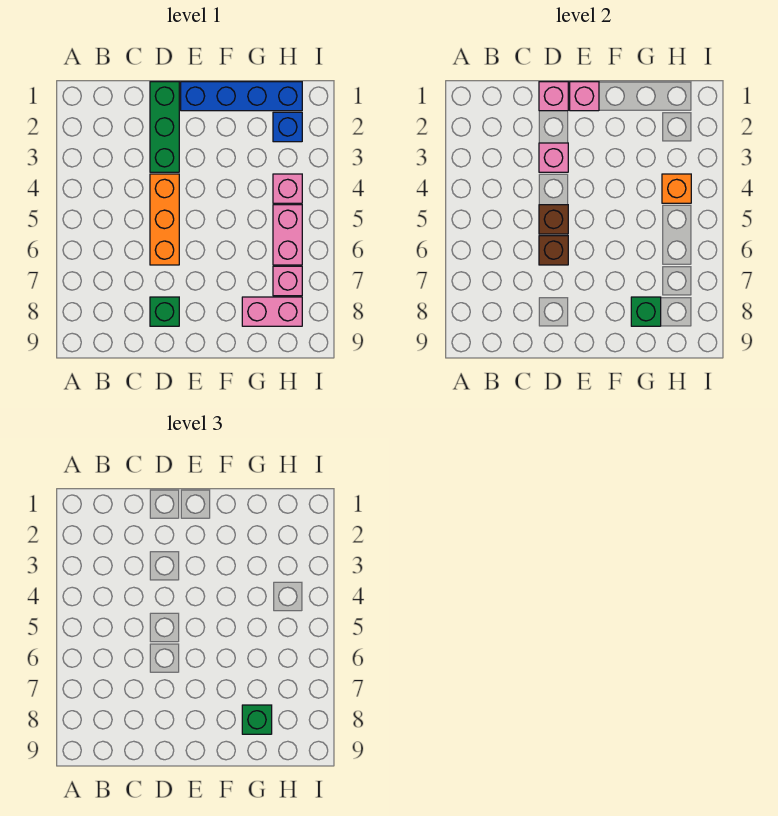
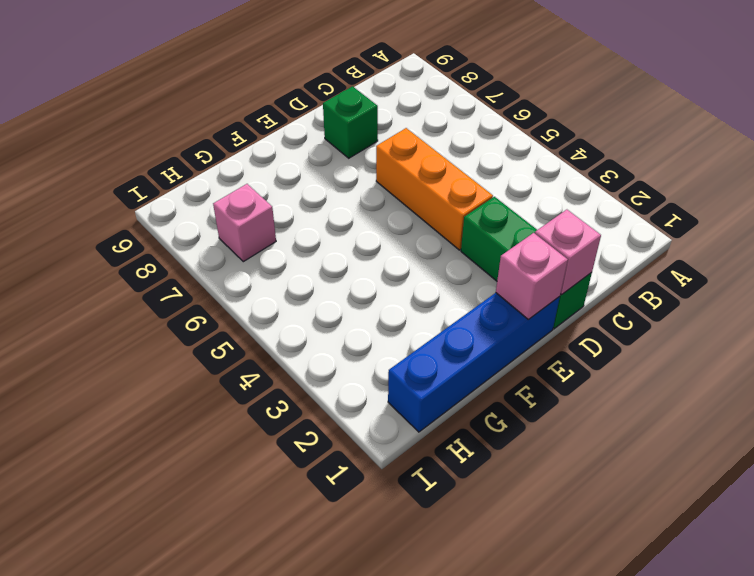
none -> pink 1x2 brick [242,297,302,326]
none -> blue 1x1 brick [273,112,302,142]
none -> pink 1x1 brick [273,174,302,203]

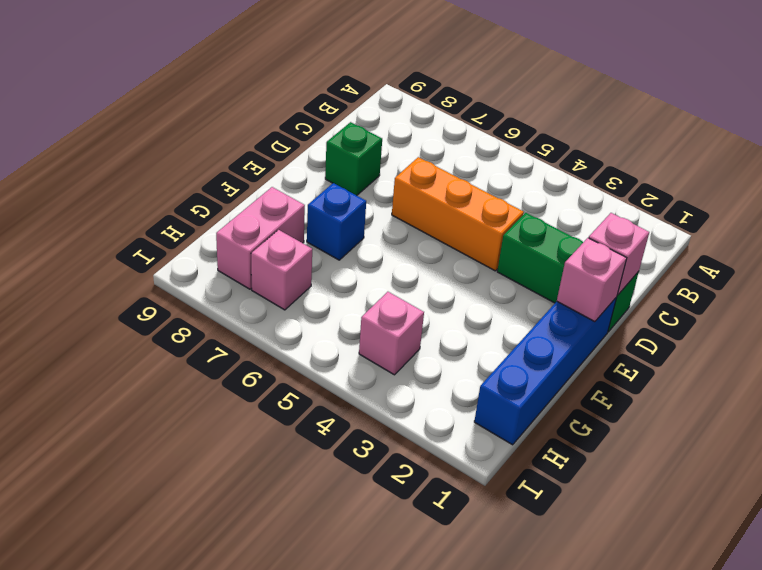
blue 1x1 brick [307,183,366,260] -> blue 1x1 brick moved to [273,112,302,142]
none -> pink 1x2 brick [273,205,302,265]
none -> pink 1x1 brick [539,143,568,172]
none -> brown 1x1 brick [539,205,568,234]

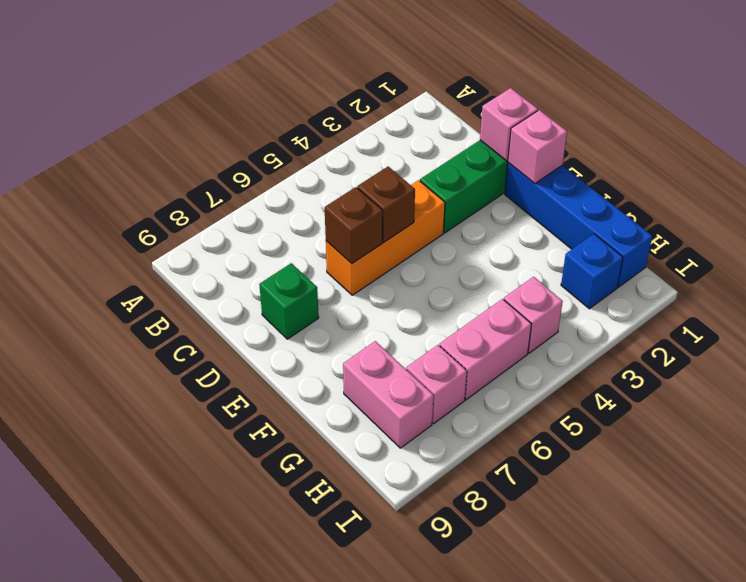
none -> pink 1x1 brick [539,143,568,172]
none -> green 1x1 brick [631,297,661,326]
none -> orange 1x1 brick [662,174,691,203]

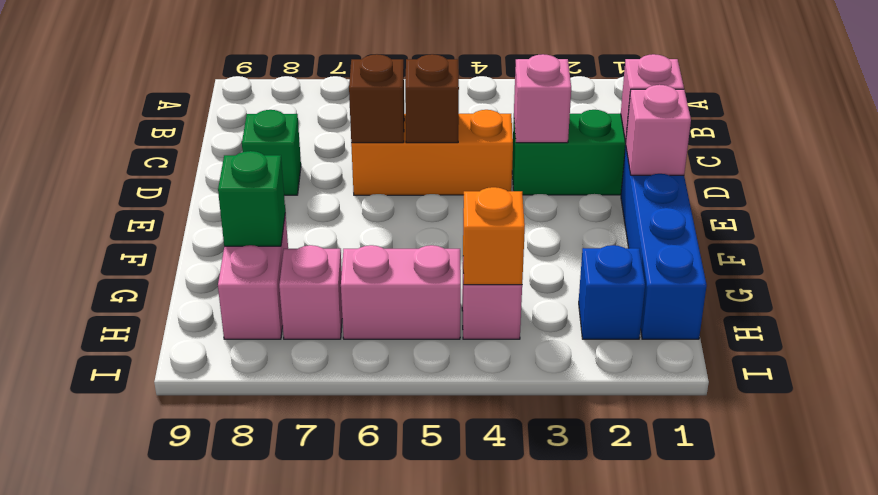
none -> green 1x1 brick [242,705,272,734]

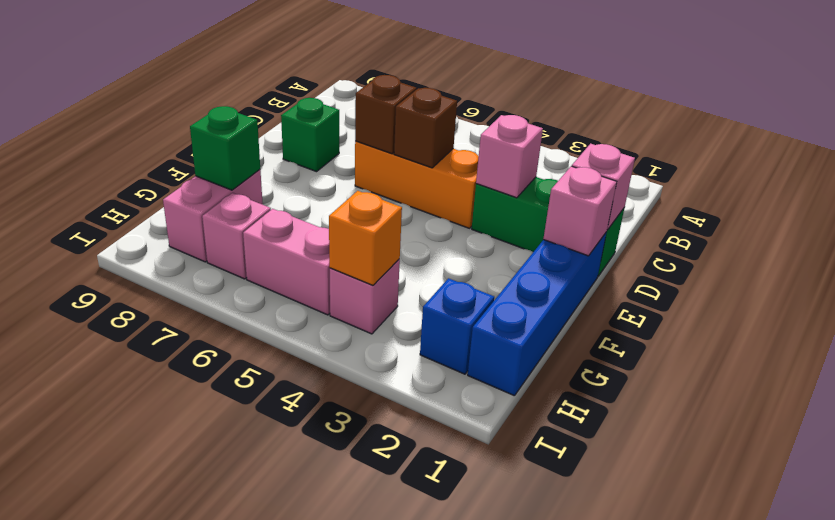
none -> green 1x1 brick [242,705,272,734]

